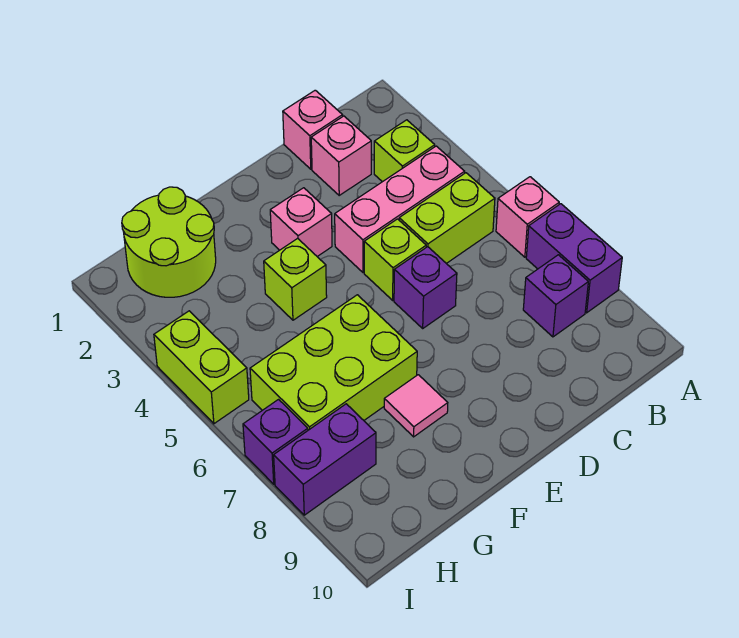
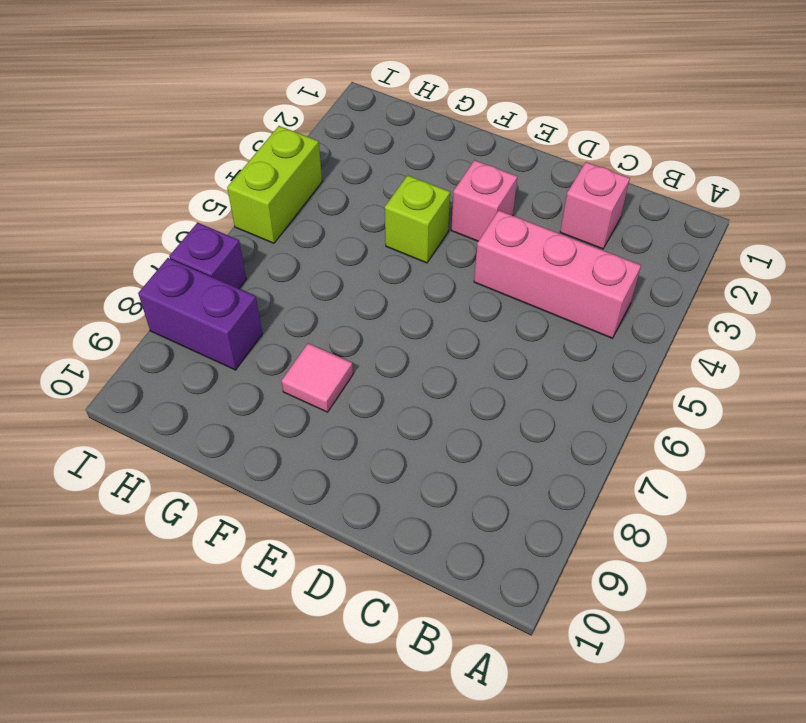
none -> pink 1x1 brick [496,177,559,257]
none -> purple 1x2 brick [526,204,622,313]
none -> lime 1x1 brick [374,120,435,182]

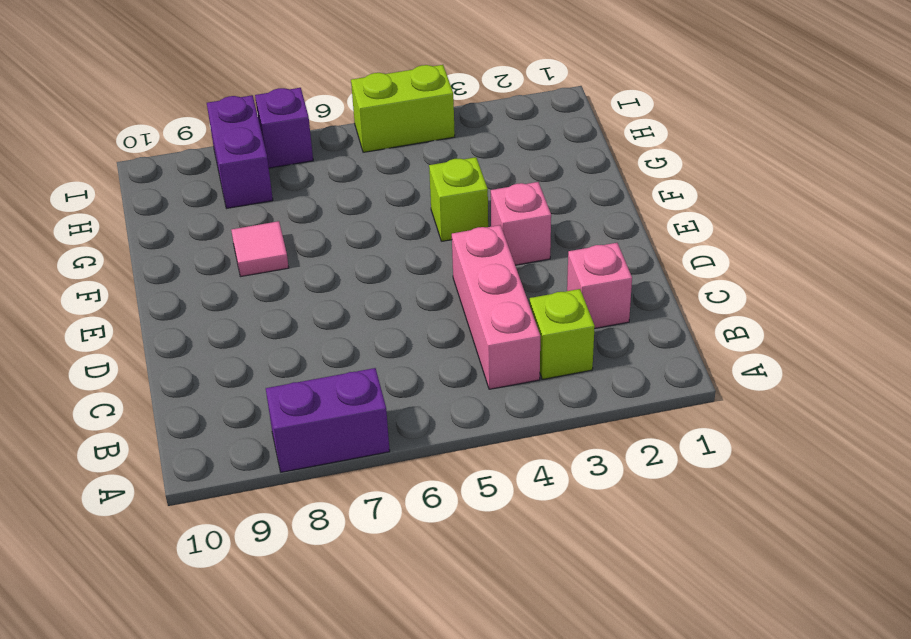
none -> pink 1x1 brick [496,177,559,257]
none -> lime 1x2 brick [399,173,495,263]
none -> purple 1x1 brick [523,255,588,337]

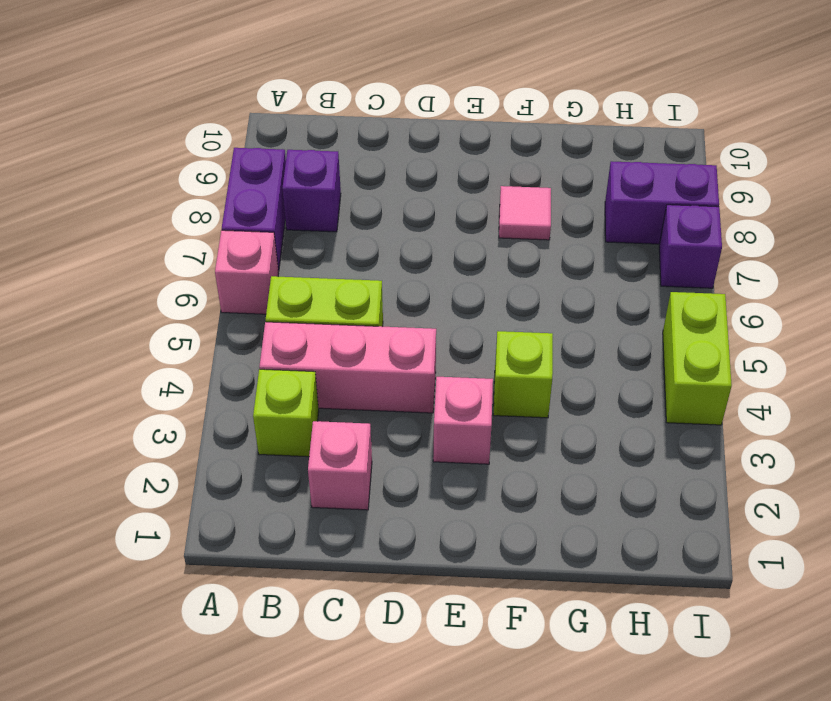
none -> pink 1x1 brick [283,90,343,169]
none -> lime 1x1 brick [364,219,426,300]
none -> purple 1x1 brick [394,247,457,328]

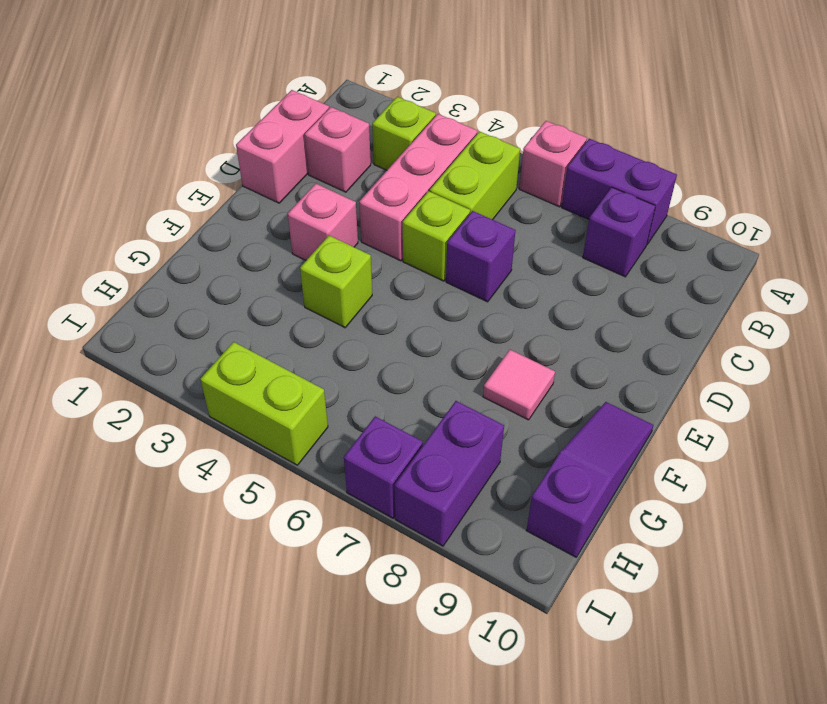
pink 1x2 brick [236,90,329,203] -> pink 1x1 brick [283,90,343,169]
purple 1x3 slope [526,402,653,557] -> none
none -> lime 2x3 brick [250,295,417,430]
none -> lime 2x2 round brick [122,187,216,297]

